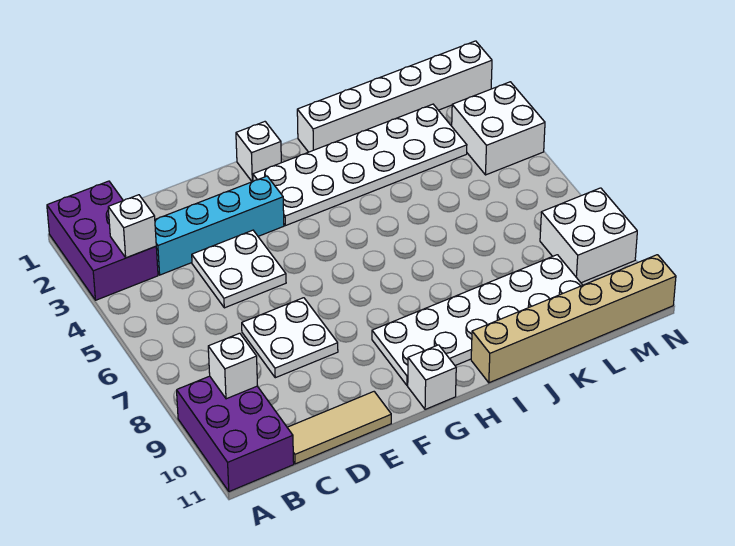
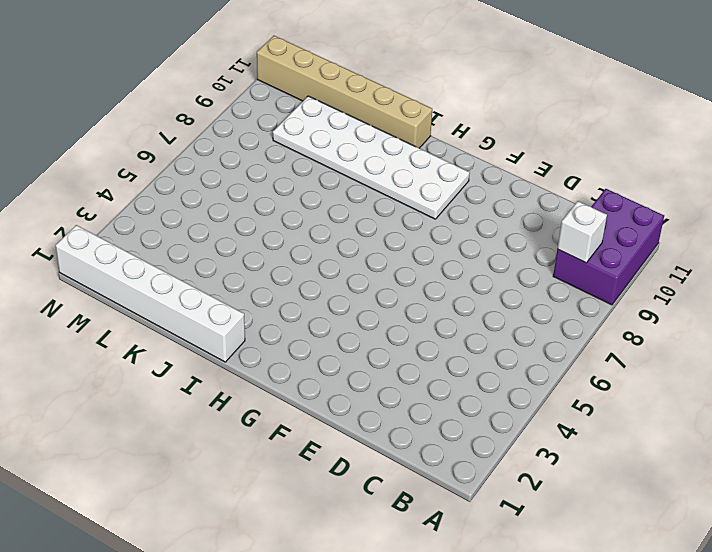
none -> purple 2x3 brick [47,181,158,300]
none -> cyan 1x4 brick [155,176,284,275]
none -> tan 1x3 tile [287,392,391,464]

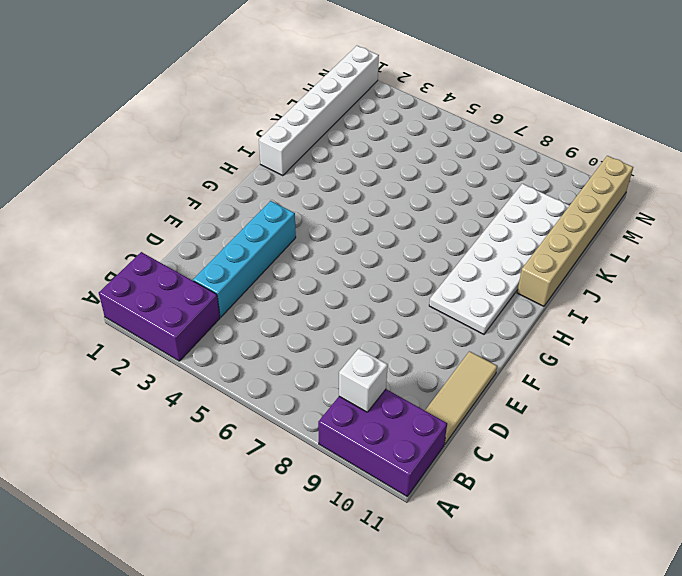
none -> white 2x2 plate [192,230,286,308]
none -> white 2x2 plate [242,298,338,378]
none -> white 1x1 brick [236,122,281,182]

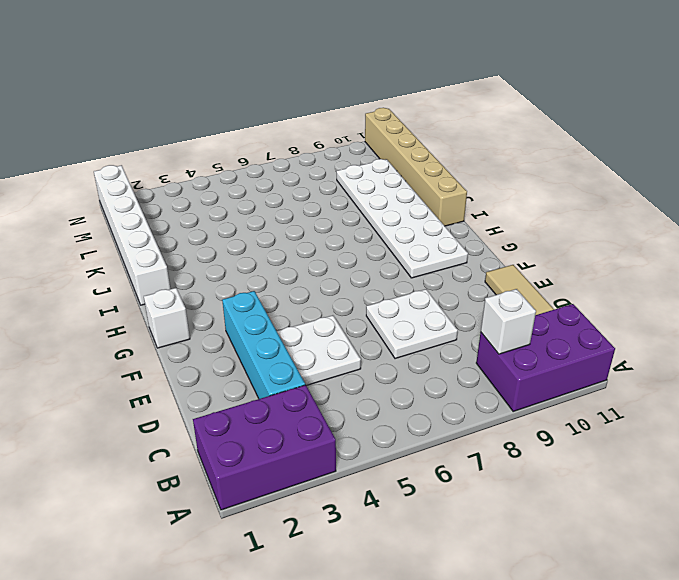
none -> white 2x6 plate [253,104,467,226]
none -> white 1x1 brick [408,345,456,409]
none -> white 2x2 brick [452,82,545,175]

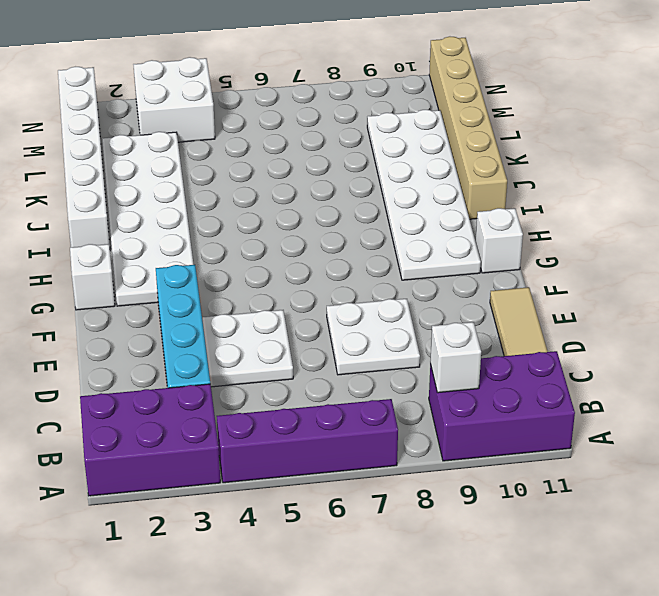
purple 1x4 brick [217,399,398,483] -> none
none -> white 2x2 brick [540,188,637,283]
none -> white 1x1 brick [108,195,156,258]

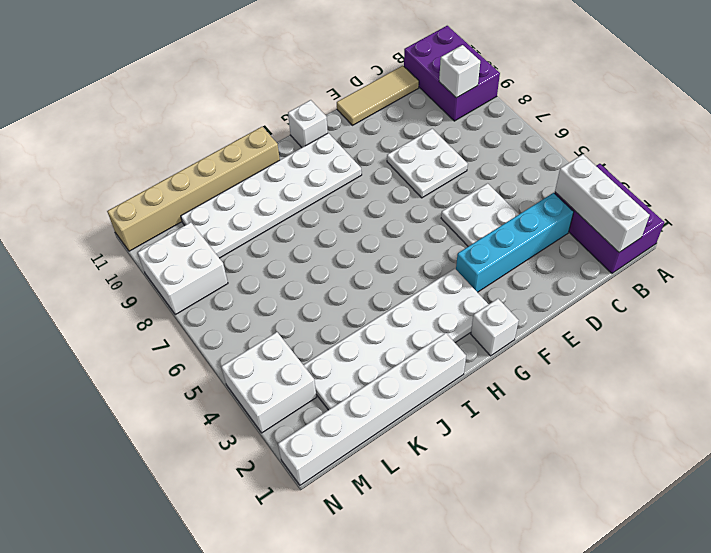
white 1x3 brick [555,154,650,252] -> white 1x1 brick [108,195,156,258]

